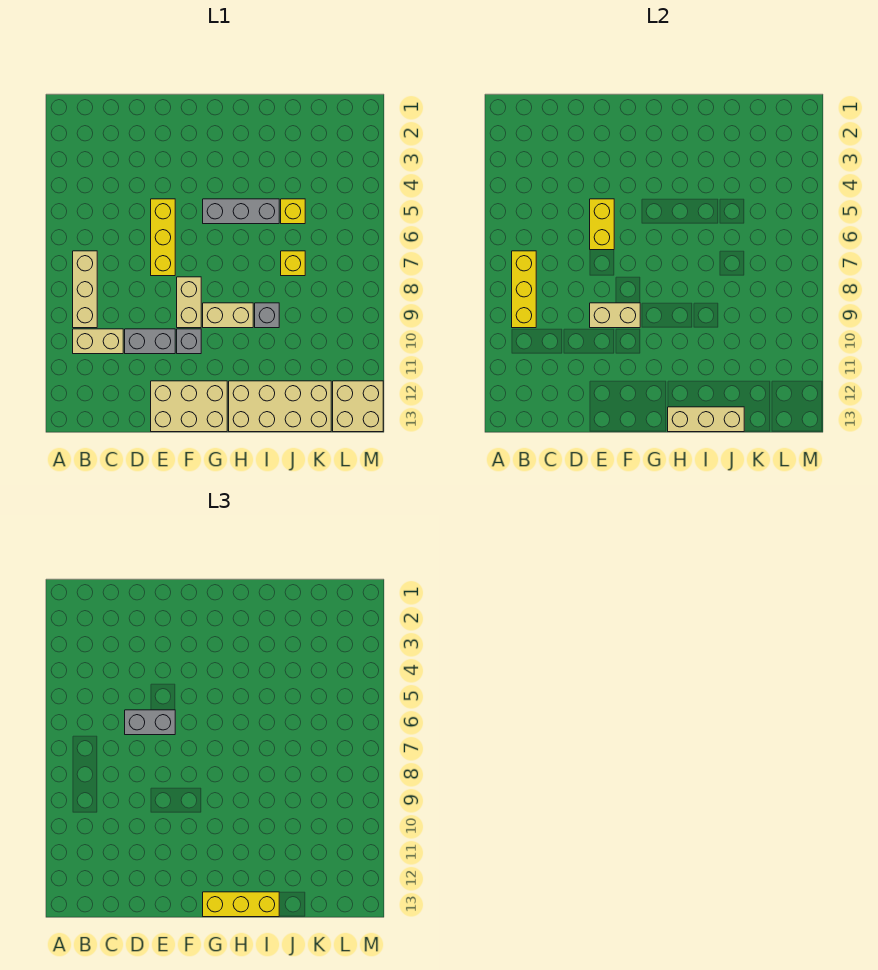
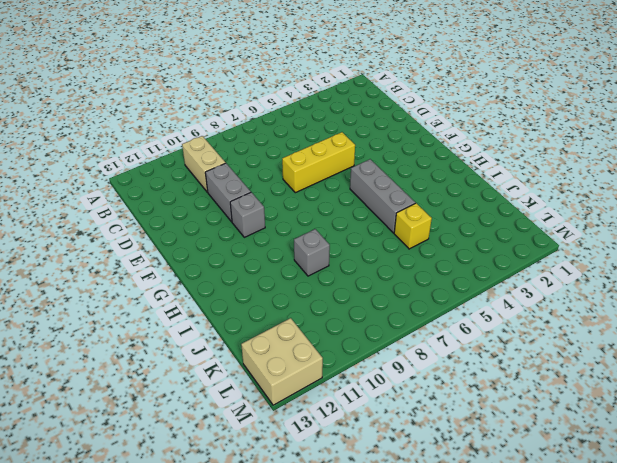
none -> tan 1x3 brick [73,251,97,328]
none -> tan 2x3 brick [151,381,227,432]
none -> tan 1x2 brick [177,277,201,328]

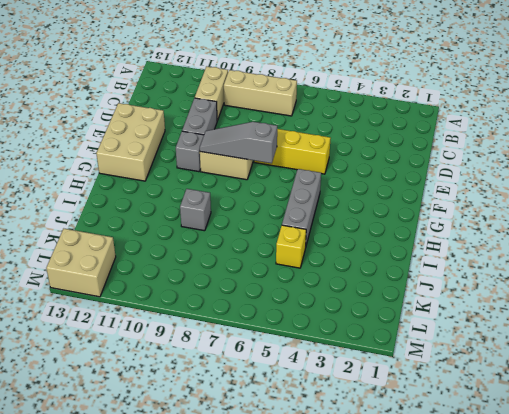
grey 1x3 slope [200,122,277,163] -> tan 1x2 brick [590,303,640,328]
none -> tan 1x2 brick [203,303,253,328]
none -> tan 2x4 brick [229,381,331,432]
none -> yellow 1x1 brick [281,251,305,276]

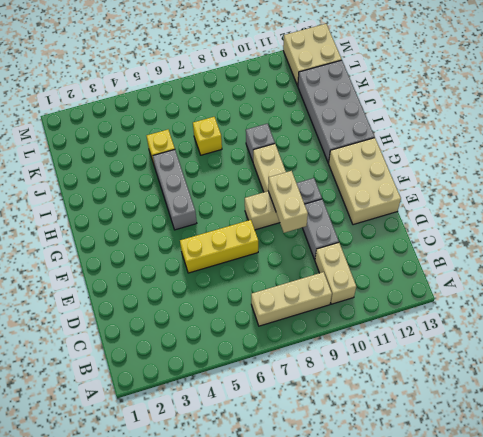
grey 2x4 brick [298,60,375,163] -> tan 2x4 brick [229,381,331,432]
none -> yellow 1x3 brick [512,251,536,328]
none -> yellow 1x2 brick [590,199,614,250]
none -> tan 1x3 brick [668,407,744,432]

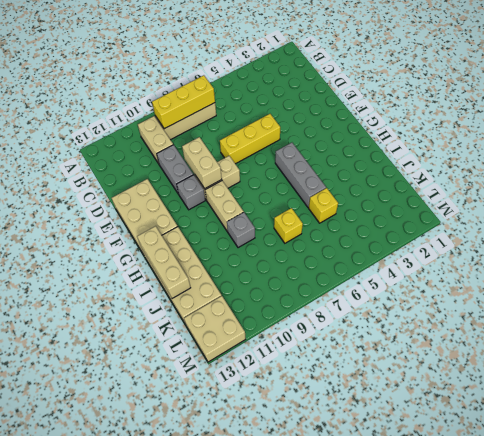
none -> yellow 1x2 brick [590,199,614,250]
none -> grey 1x2 brick [125,710,175,735]
none -> yellow 1x3 brick [203,892,279,917]

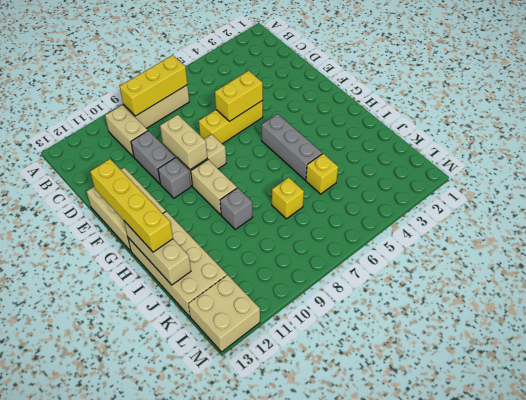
yellow 1x4 brick [90,159,173,252] -> yellow 1x3 brick [203,892,279,917]
none -> grey 1x2 brick [125,710,175,735]

